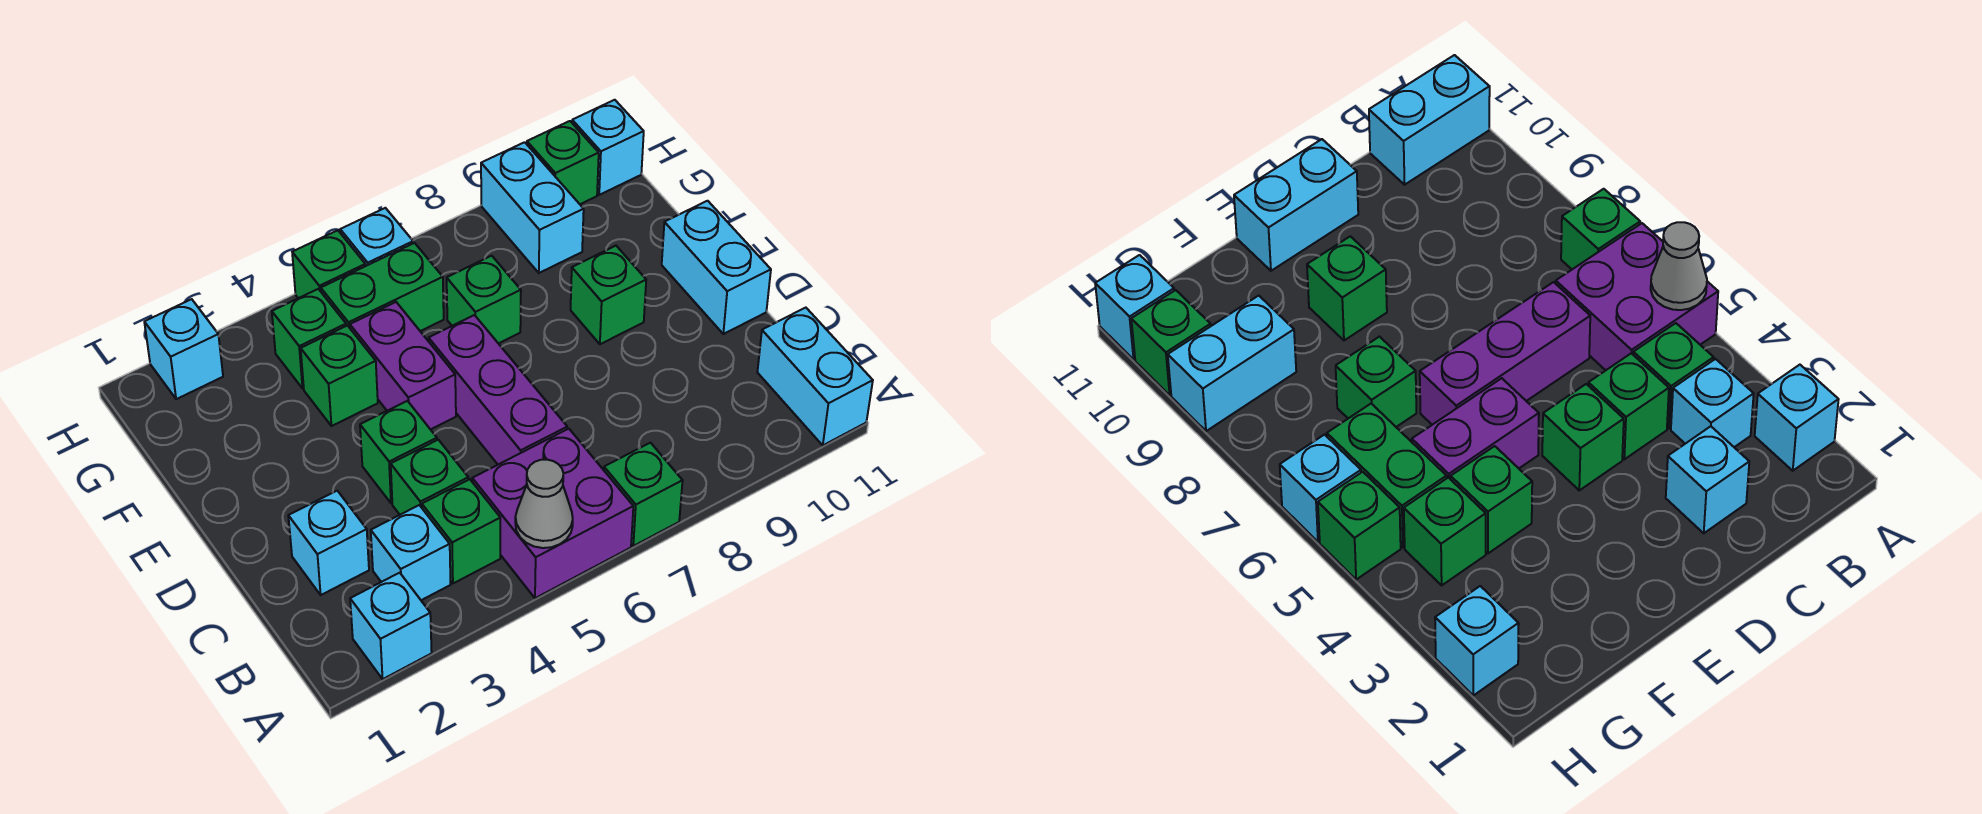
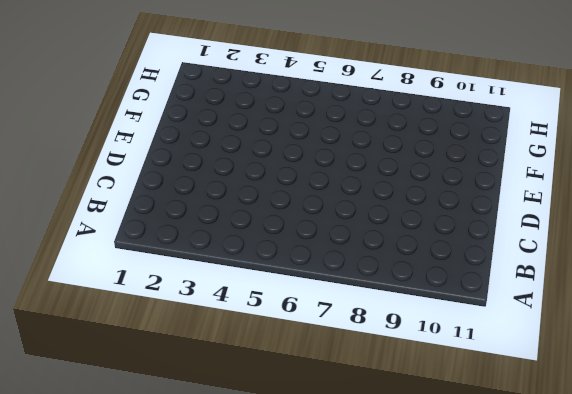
none -> cyan 1x1 brick [350,573,432,679]
none -> purple 2x2 brick [472,429,633,598]
none -> green 1x1 brick [604,443,683,546]

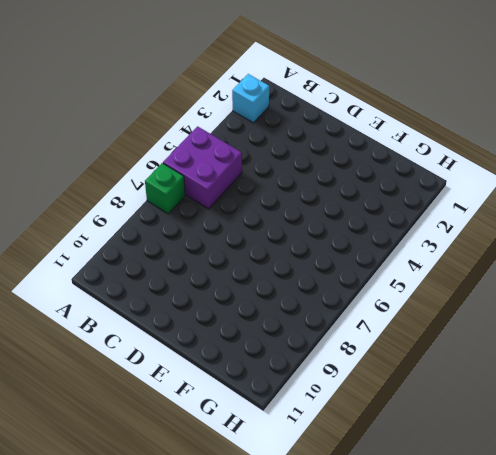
none -> cyan 1x2 brick [757,308,873,445]
none -> cyan 1x1 brick [371,505,451,600]
none -> green 1x1 brick [422,479,500,583]

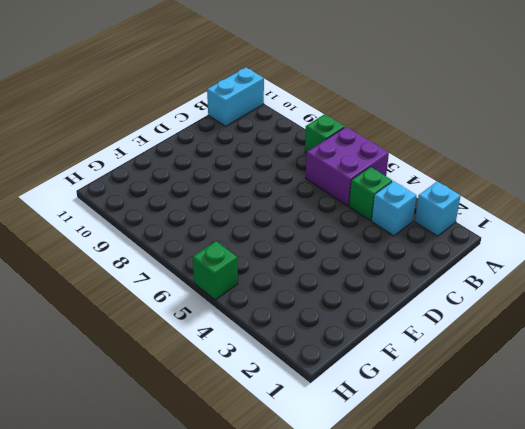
none -> cyan 1x1 brick [288,491,369,595]
none -> green 1x1 brick [391,440,468,515]
none -> purple 1x3 brick [429,315,567,464]

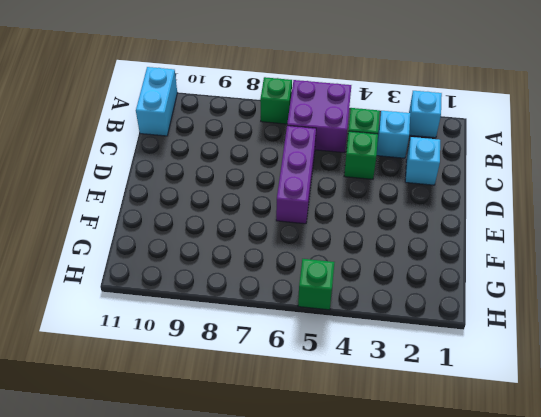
none -> green 1x1 brick [360,401,437,503]
none -> cyan 1x2 brick [662,201,771,334]
none -> purple 1x2 brick [350,302,456,430]

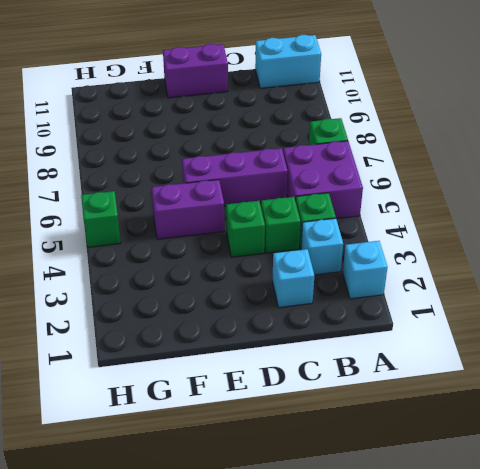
purple 1x2 brick [163,44,228,98] -> cyan 1x2 brick [662,201,771,334]
none -> green 1x1 brick [571,246,646,344]
none -> green 1x1 brick [301,326,378,426]
none -> green 1x1 brick [447,256,521,344]

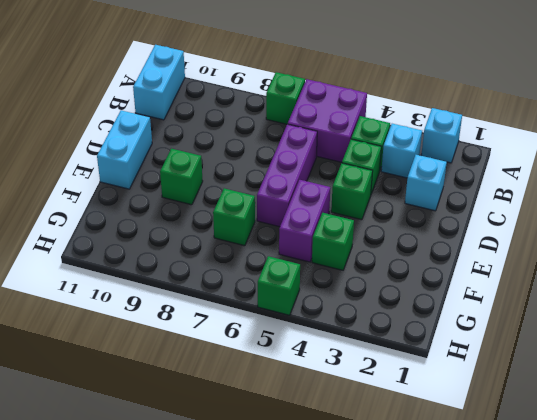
none -> green 1x1 brick [272,289,346,388]
none -> green 1x2 brick [321,243,444,331]
none -> cyan 1x2 brick [481,142,584,273]

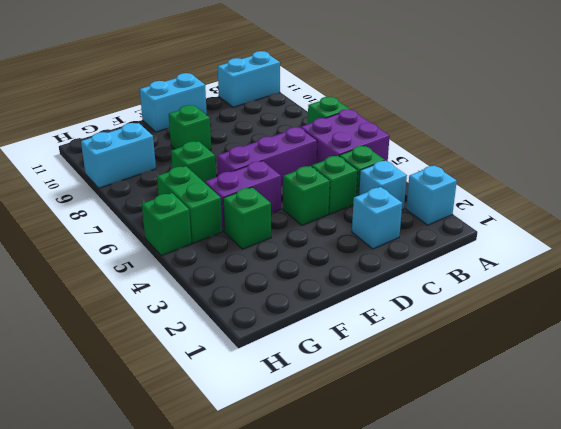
none -> green 1x1 brick [272,289,346,388]
none -> cyan 1x1 brick [144,299,223,399]
none -> cyan 1x1 brick [340,208,413,266]

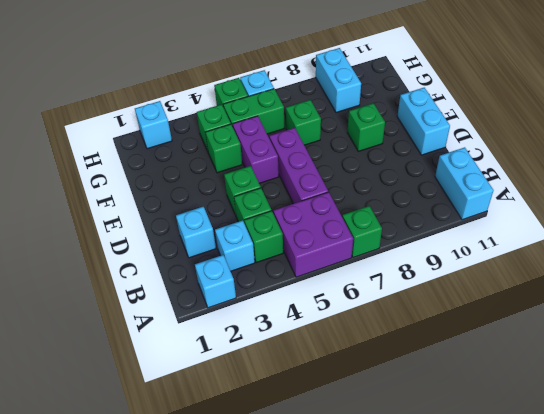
none -> green 1x1 brick [527,121,599,204]
none -> cyan 1x1 brick [572,100,644,195]
none -> grey 1x1 cone [515,460,573,548]

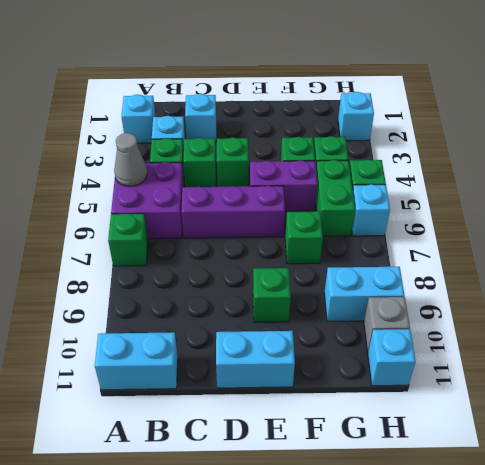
grey 1x1 brick [364,297,410,352] -> green 1x1 brick [527,121,599,204]

